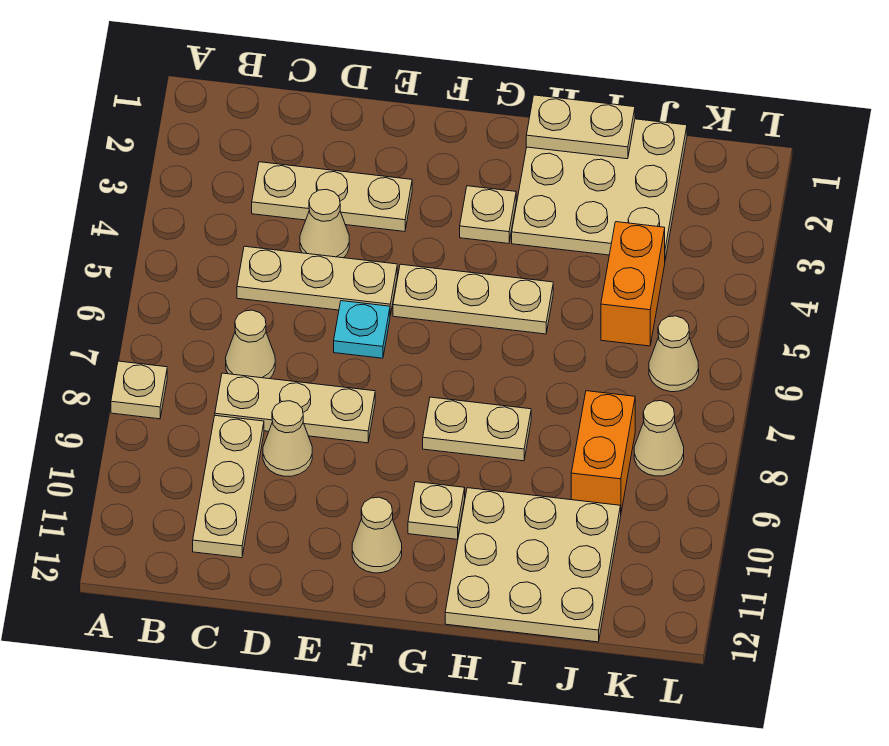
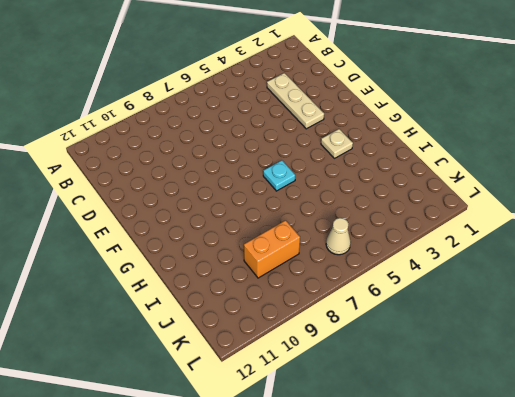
cyan 1x1 plate [263,160,295,191] -> cyan 1x1 plate moved to [334,301,390,358]
none -> tan 1x1 plate [111,361,167,419]
none -> tan 1x3 plate [237,246,397,316]
none -> tan 1x1 cone [226,310,275,379]

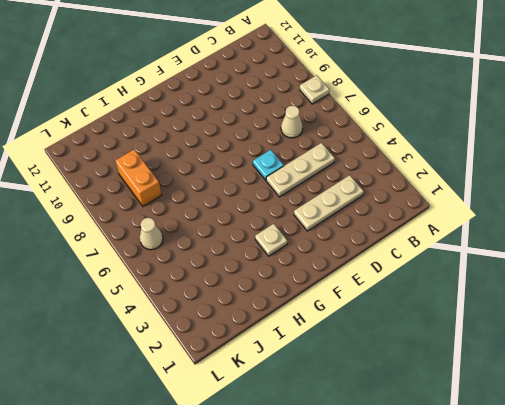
none -> tan 1x3 plate [215,373,375,443]
none -> tan 1x3 plate [193,416,264,558]
none -> tan 1x1 cone [300,189,349,258]

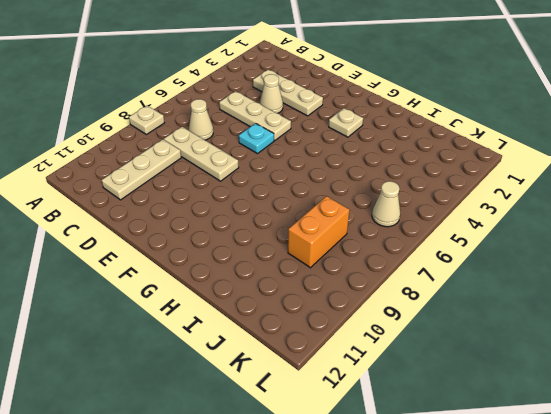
none -> tan 1x1 cone [263,401,312,476]
none -> tan 1x3 plate [393,264,553,334]
none -> tan 1x1 cone [352,497,402,573]

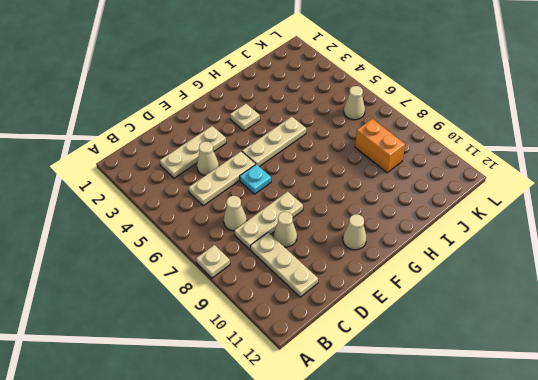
none -> tan 1x2 plate [423,397,531,461]
none -> tan 1x1 plate [408,482,465,539]
none -> tan 3x3 plate [512,119,687,260]

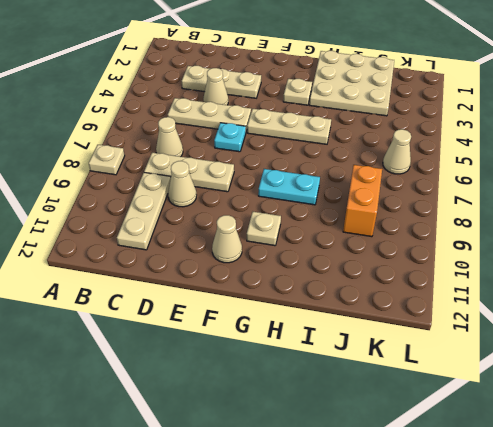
cyan 1x2 plate [258,169,320,205] -> tan 1x2 plate [423,397,531,461]
none -> tan 3x3 plate [445,488,621,642]
none -> orange 1x2 brick [601,222,665,346]
none -> tan 1x1 cone [634,401,684,476]

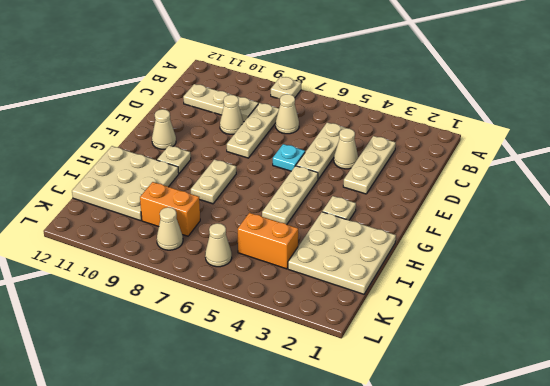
none -> tan 1x2 plate [526,95,635,159]

